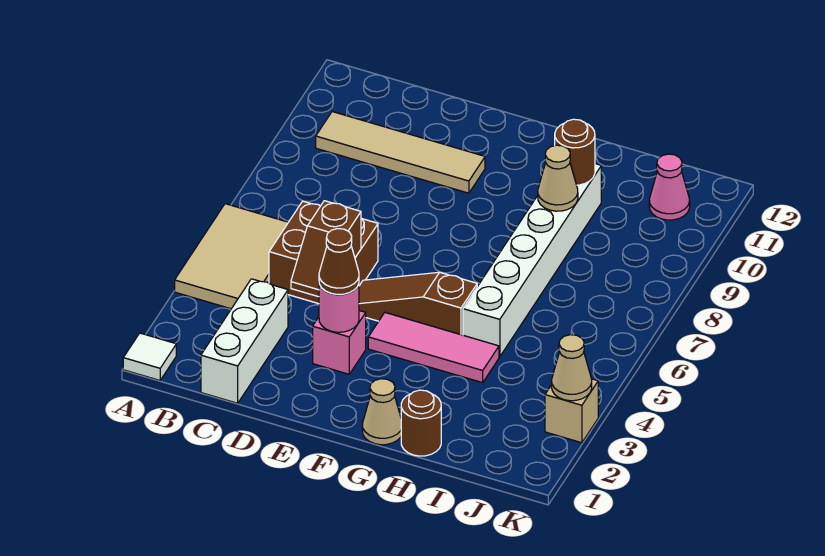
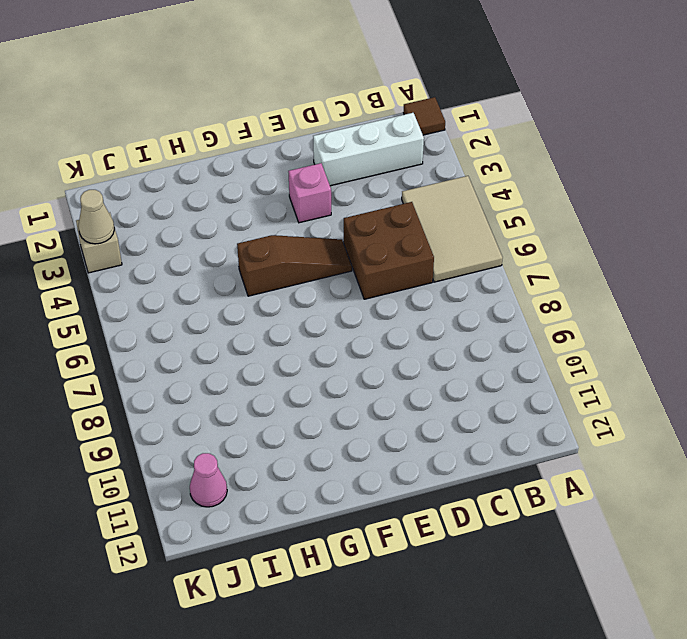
brown 1x1 tile [403,97,445,135] -> white 1x1 tile [123,333,176,380]
white 1x3 brick [313,113,424,186] -> white 1x3 brick turned to [201,279,288,403]
none -> tan 1x4 tile [316,112,485,193]
none -> pink 1x3 tile [368,313,499,383]
none -> tan 1x1 cone [362,379,401,445]

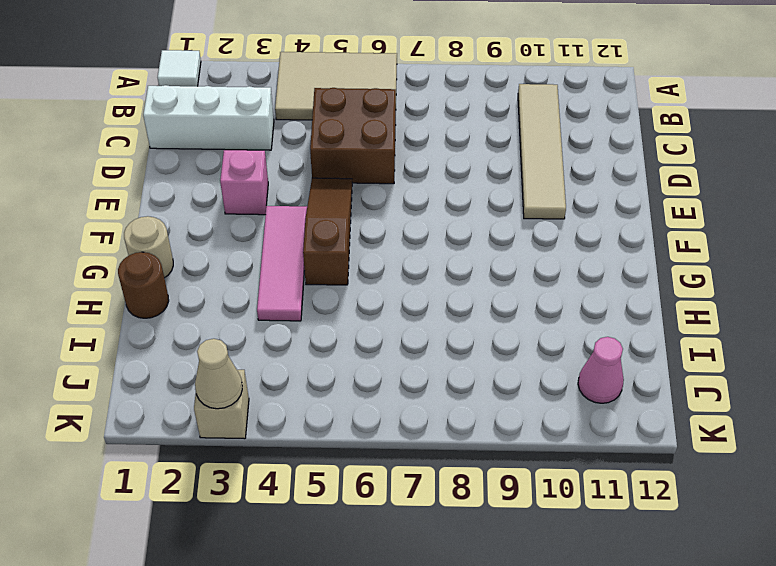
tan 1x1 round brick [124,216,173,278] -> tan 1x1 cone [362,379,401,445]
none -> white 1x6 brick [463,164,601,357]
none -> brown 1x2 slope [291,201,361,297]
none -> pink 1x1 round brick [319,284,359,332]

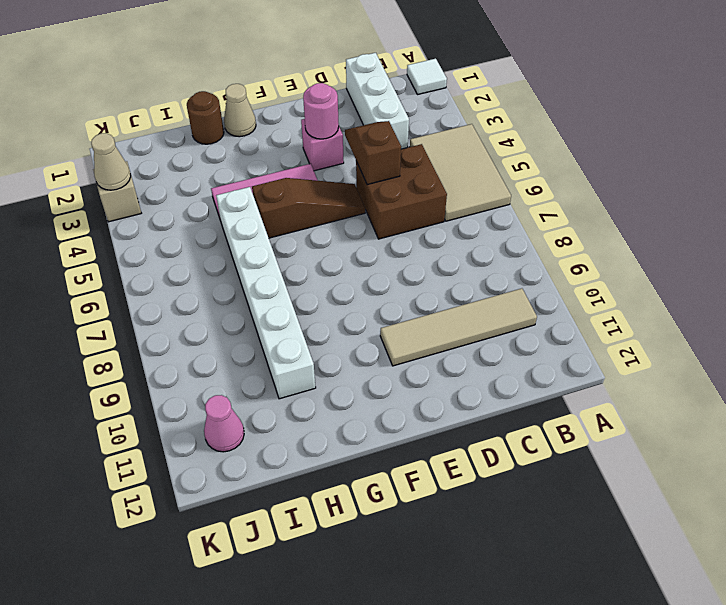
none -> tan 1x1 cone [538,145,578,211]
none -> brown 1x1 round brick [555,119,595,185]
none -> brown 1x1 cone [319,229,359,294]

